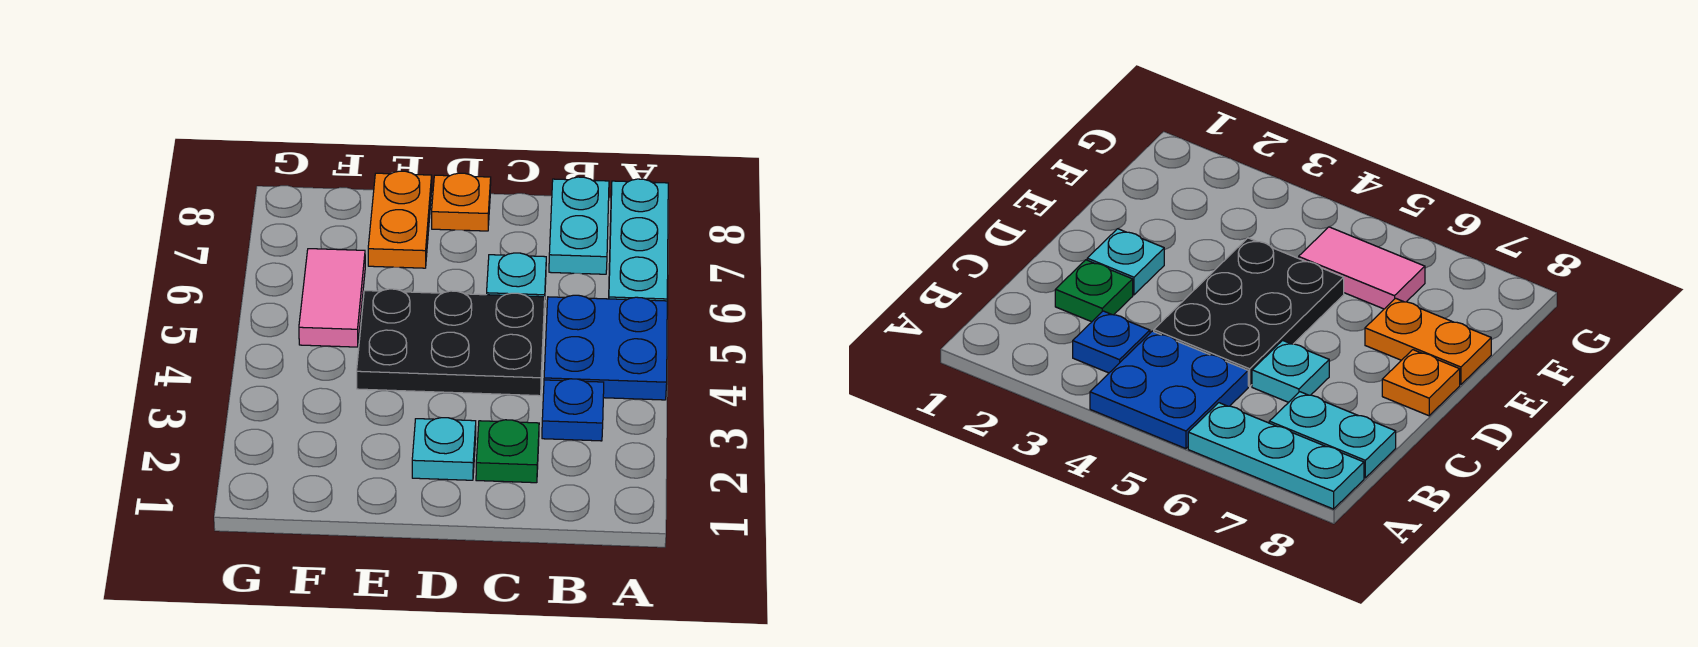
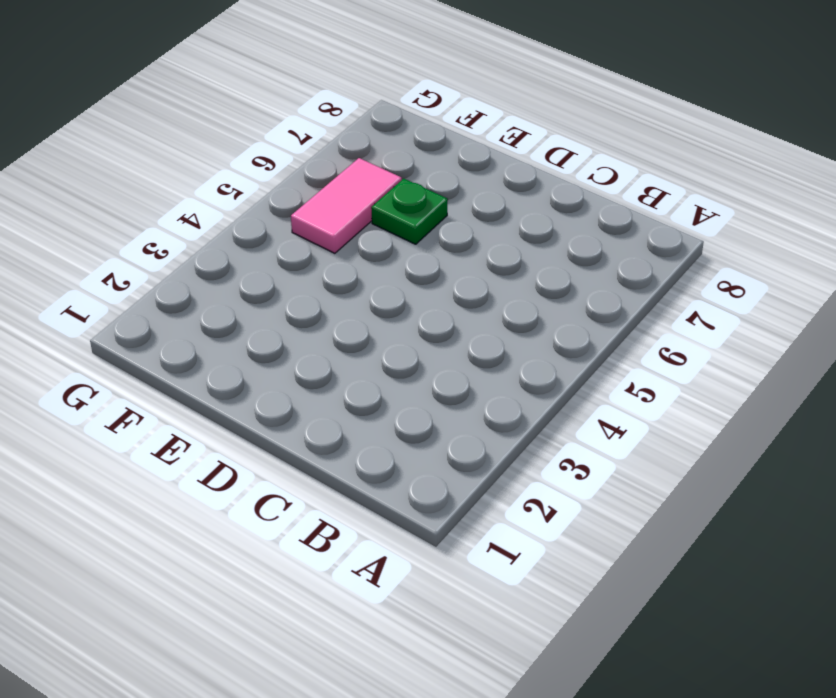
green 1x1 plate [371,179,448,244] -> green 1x1 plate moved to [476,420,539,483]
none -> blue 2x2 plate [544,295,667,400]
none -> cyan 1x3 plate [609,179,668,301]

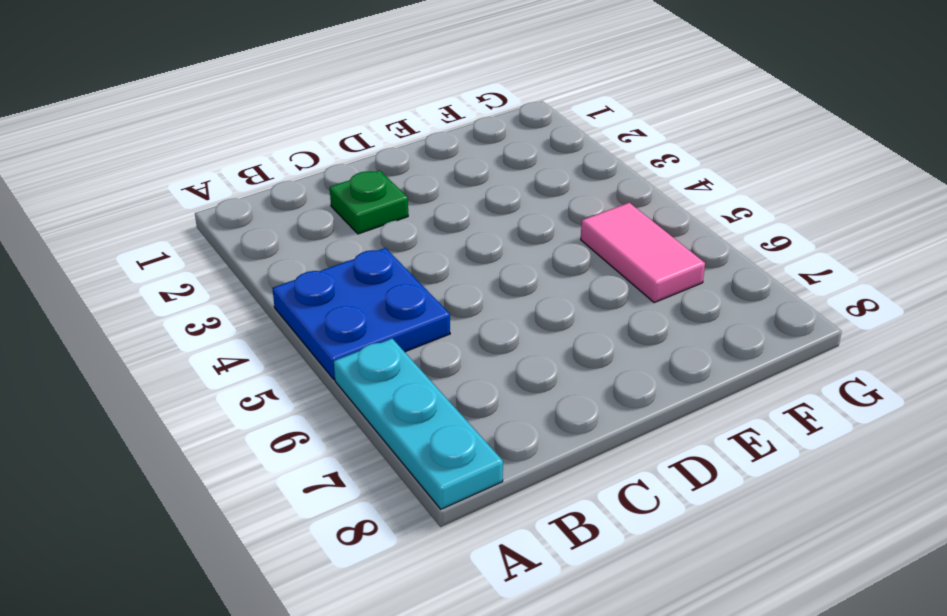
none -> blue 1x1 plate [542,379,604,441]
none -> cyan 1x2 plate [549,177,609,274]

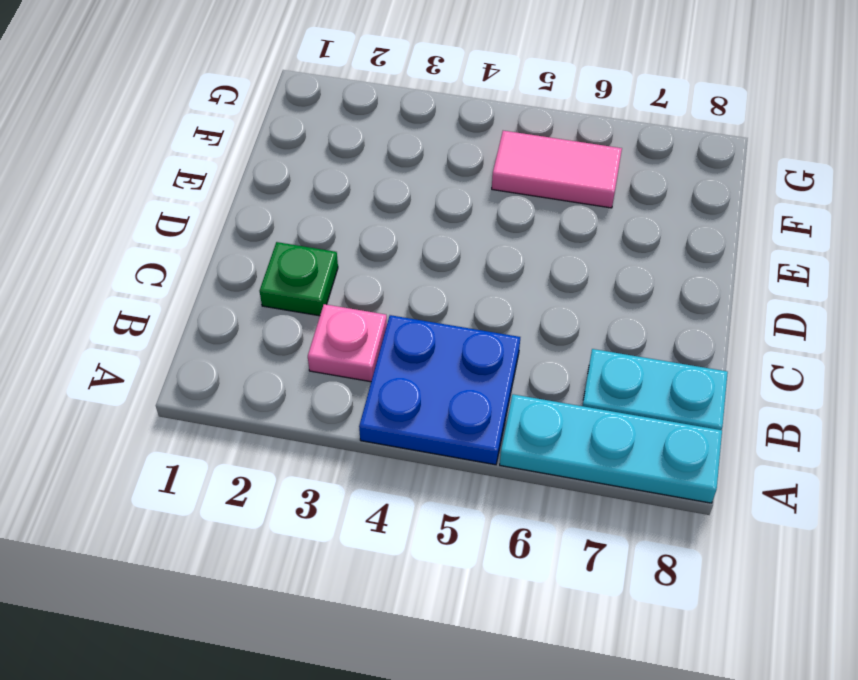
pink 1x1 plate [308,304,387,382] -> blue 1x1 plate [542,379,604,441]
none -> black 2x3 plate [357,289,545,396]
none -> cyan 1x1 plate [487,253,546,307]

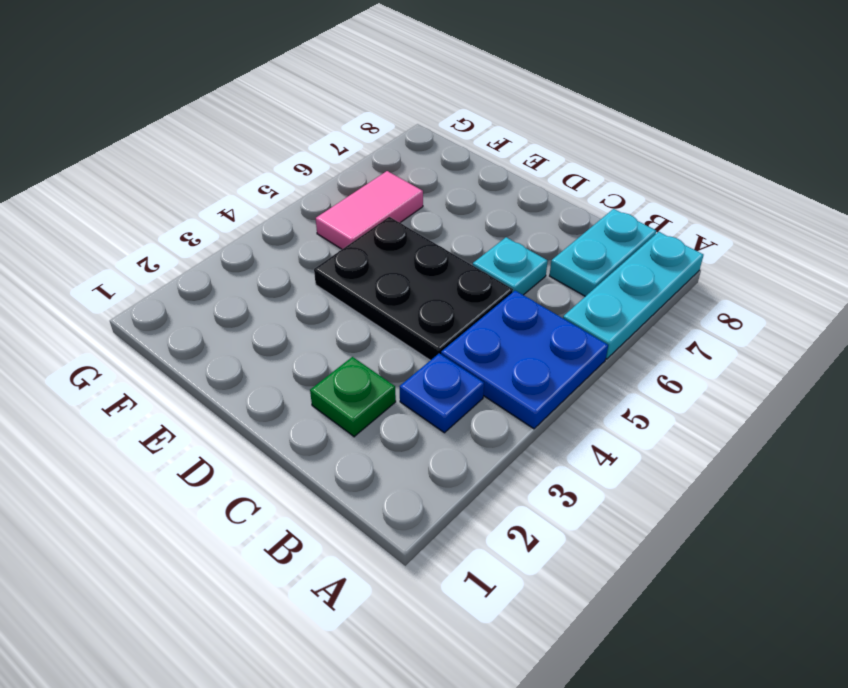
none -> cyan 1x1 plate [412,418,476,480]
none -> orange 1x1 plate [432,173,491,231]

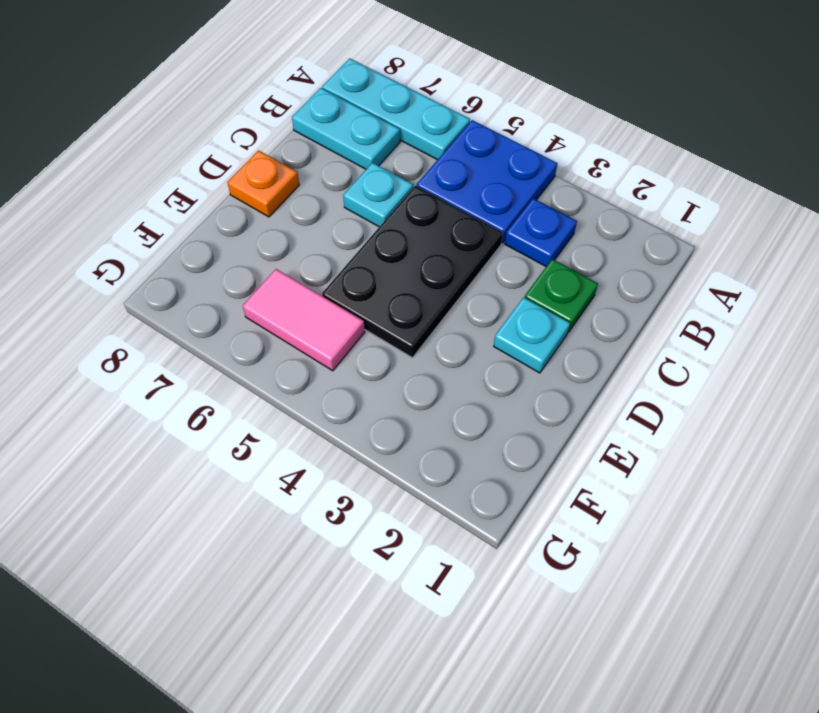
none -> orange 1x2 plate [368,171,432,268]

